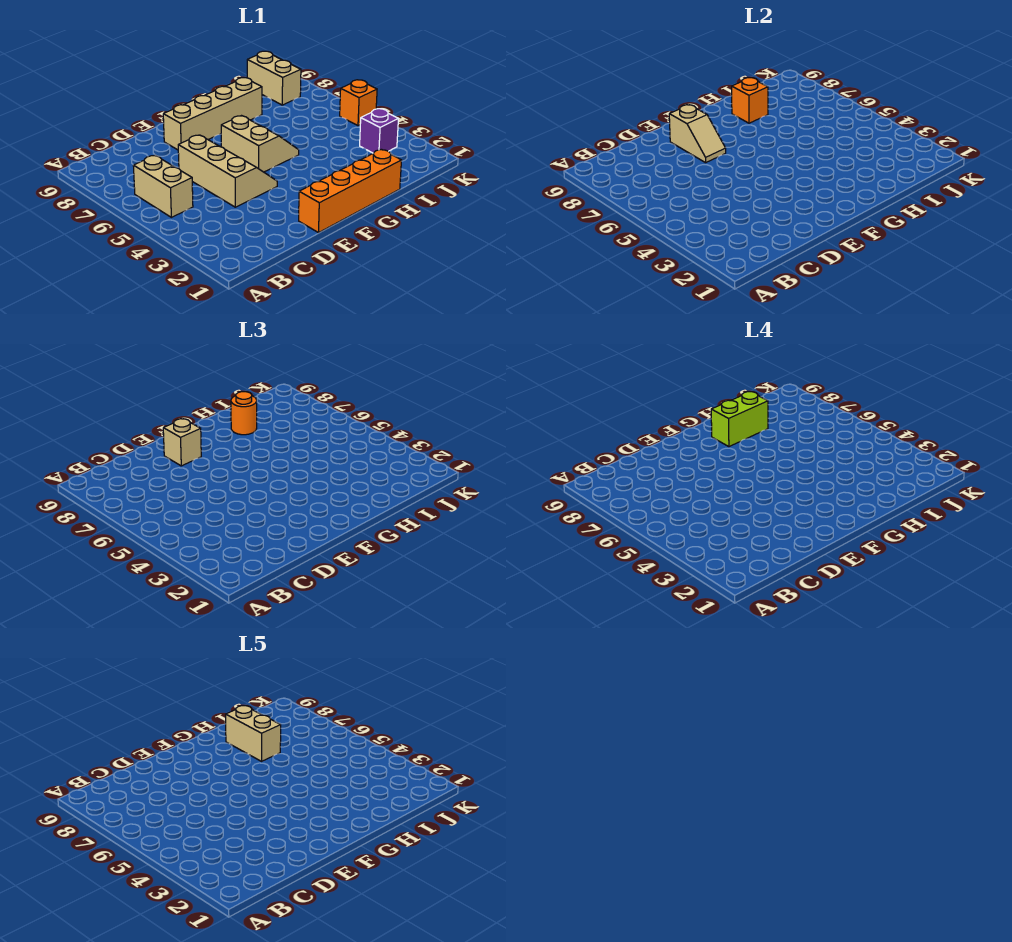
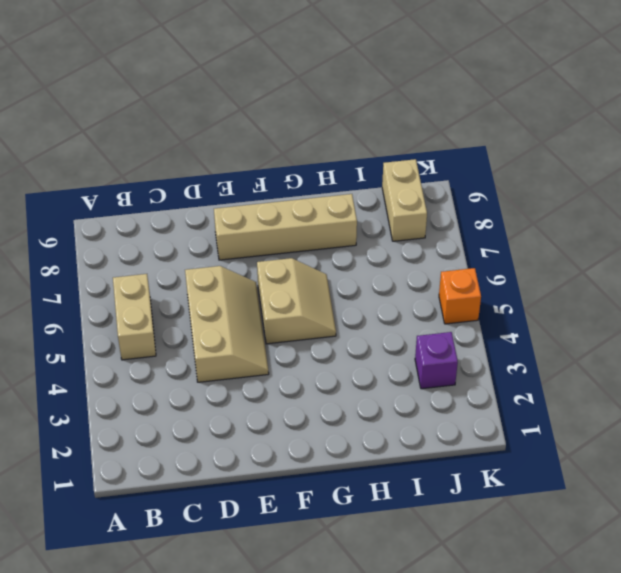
none -> orange 1x4 brick [299,150,402,233]
none -> tan 1x2 slope [669,105,726,163]
none -> orange 1x1 brick [732,78,768,123]

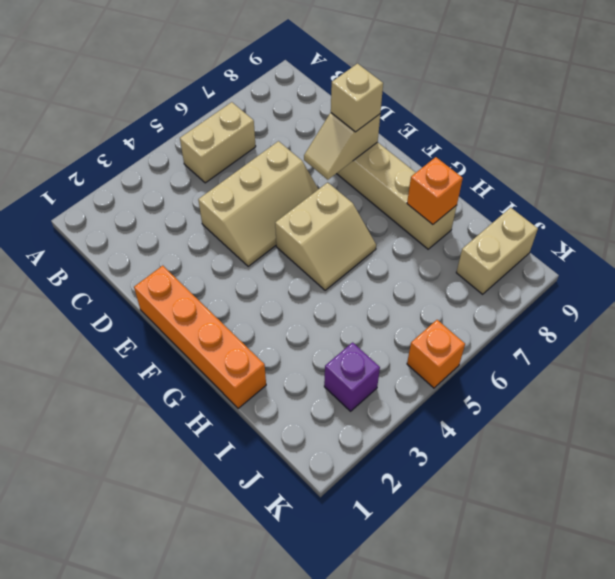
none -> orange 1x1 round brick [231,392,257,435]
none -> lime 1x2 brick [711,392,768,447]
none -> tan 1x2 brick [226,706,281,761]

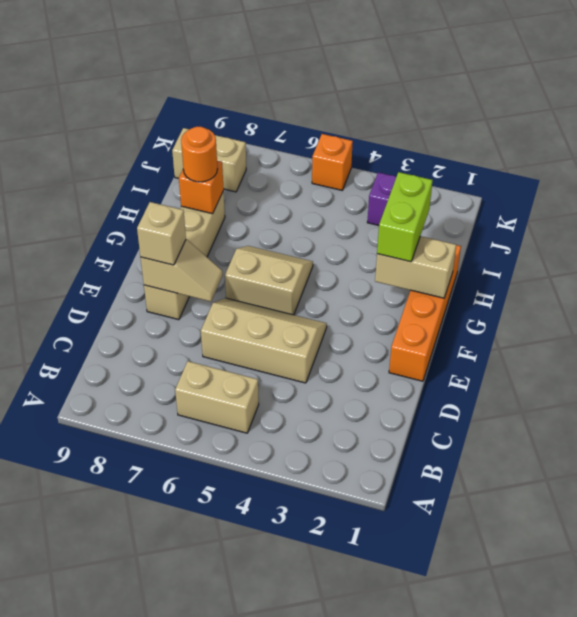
tan 1x2 brick [375,236,456,298] -> tan 1x2 brick moved to [226,706,281,761]
lime 1x2 brick [377,172,433,262] -> lime 1x2 brick moved to [711,392,768,447]

